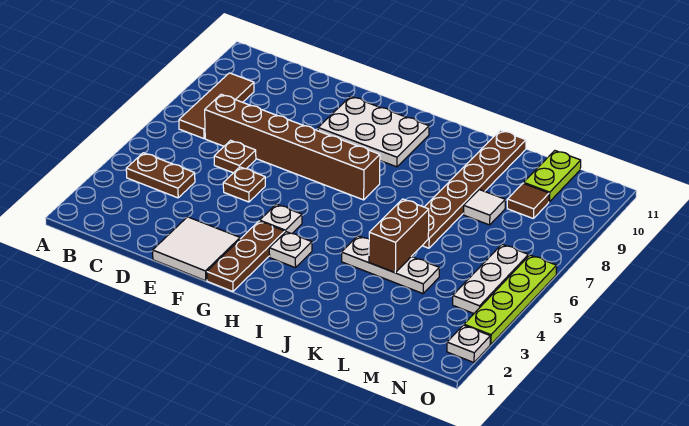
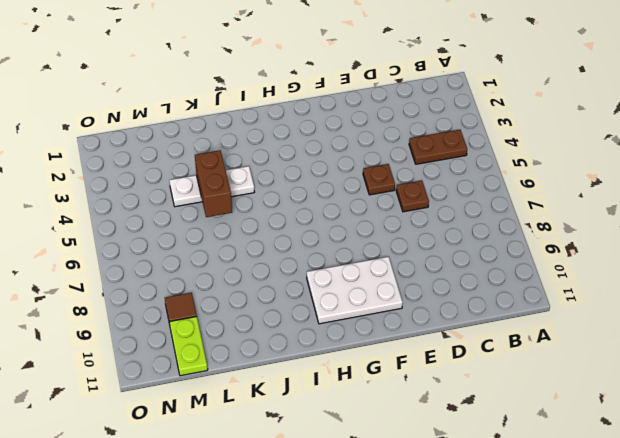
none -> brown 1x3 tile [179,73,254,139]
none -> brown 1x6 brick [205,94,380,200]
none -> white 2x2 tile [153,217,240,281]

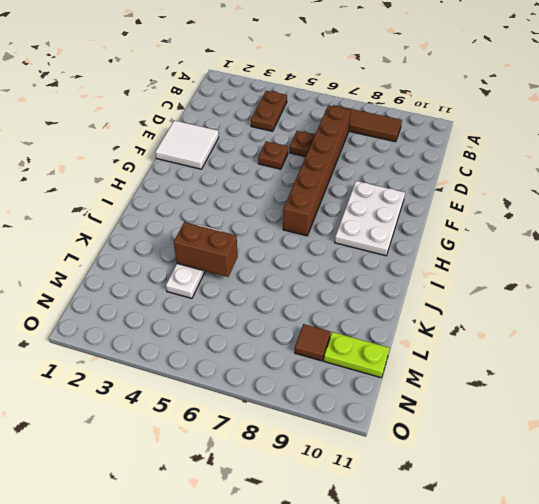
none -> brown 1x3 plate [207,221,285,292]
none -> white 1x1 plate [260,204,302,233]
none -> white 1x1 plate [269,232,312,268]

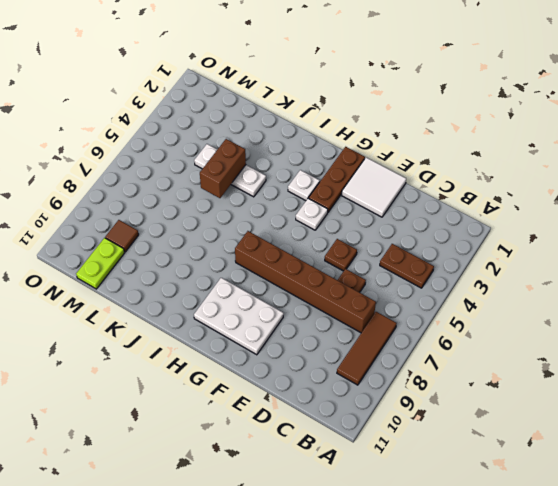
none -> brown 1x6 plate [422,130,526,248]
none -> white 1x1 tile [463,190,505,225]
none -> white 1x3 plate [453,244,528,313]

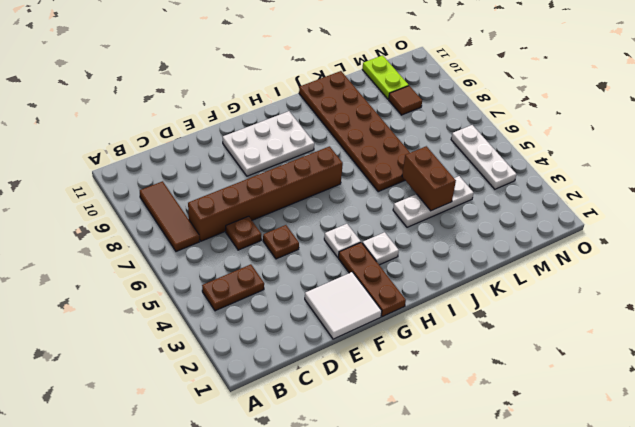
brown 2x6 plate [299,71,410,192] -> brown 1x6 plate [422,130,526,248]
none -> white 1x1 tile [463,190,505,225]
none -> white 1x1 plate [447,325,490,363]
none -> lime 1x4 plate [464,255,557,345]

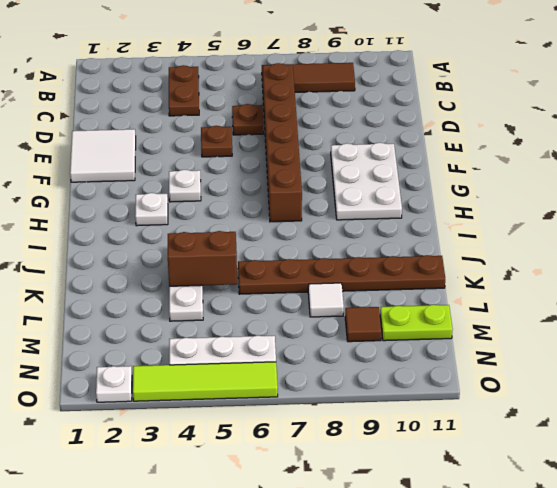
lime 1x4 tile [133,362,278,401] -> lime 1x4 plate [464,255,557,345]
none -> brown 1x3 plate [207,221,285,292]

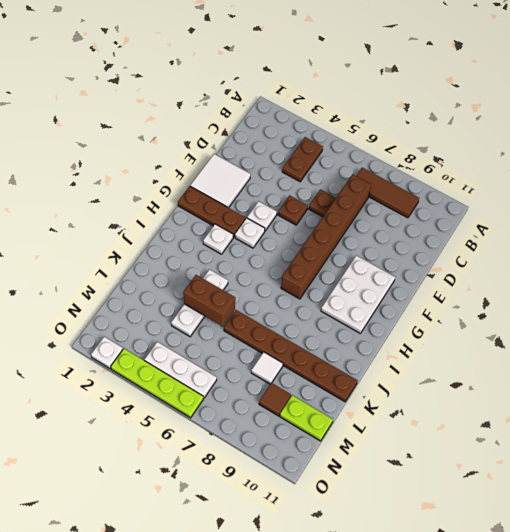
white 1x1 plate [247,201,277,231] -> none

